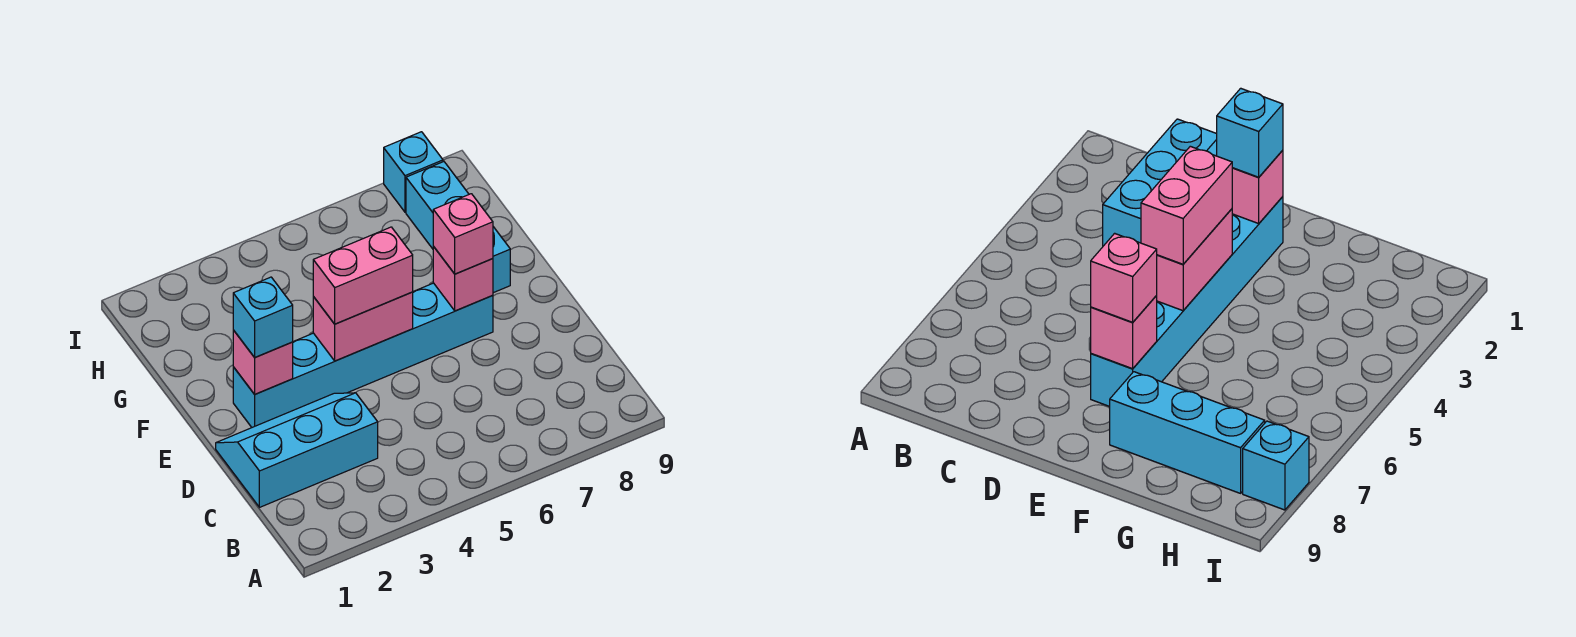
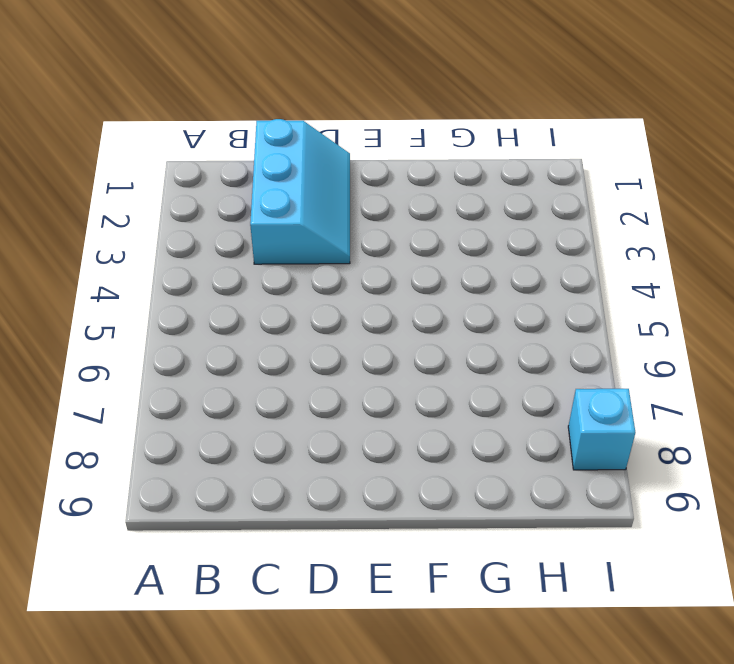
none -> cyan 1x6 brick [233,283,493,427]
none -> cyan 1x3 brick [406,162,510,293]

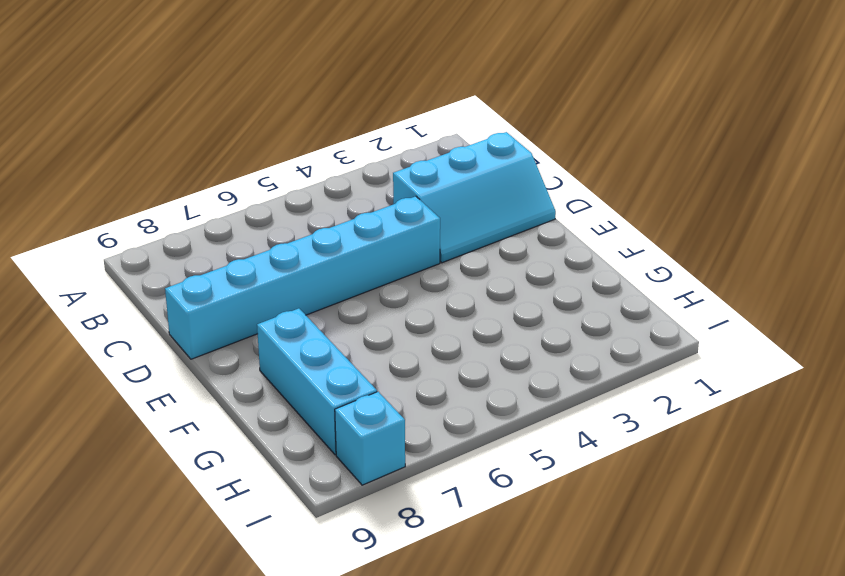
cyan 1x6 brick [165,196,440,359] -> cyan 1x6 brick moved to [233,283,493,427]
none -> pink 1x1 brick [233,330,293,394]
none -> pink 1x2 brick [313,292,413,361]

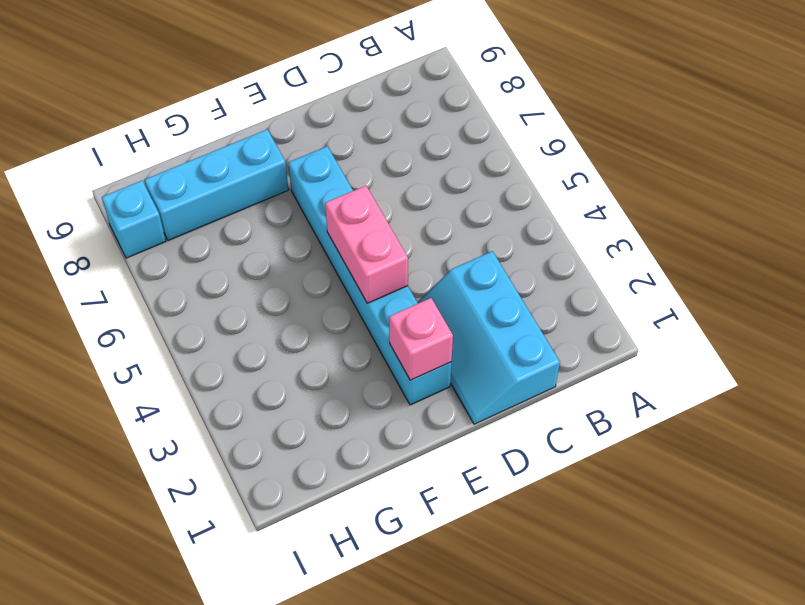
none -> pink 1x1 brick [433,247,493,311]
none -> cyan 1x1 brick [233,277,293,357]

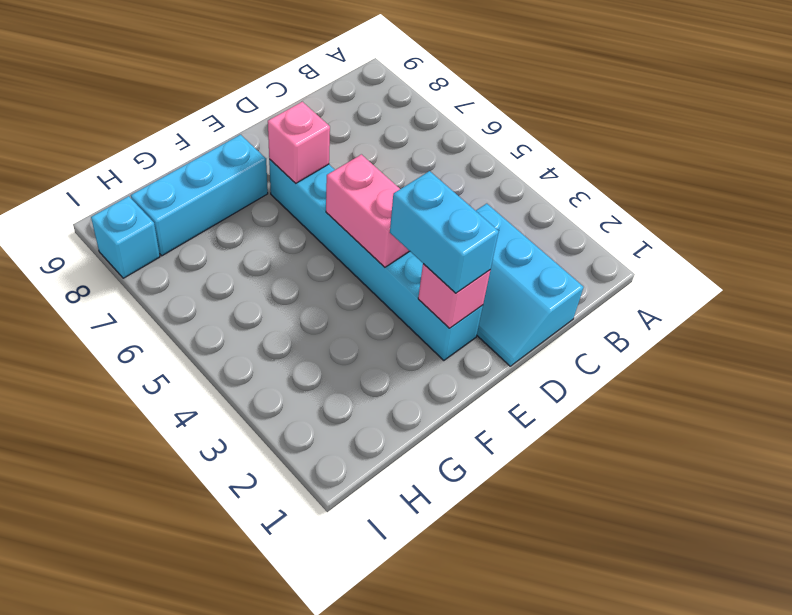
cyan 1x2 brick [390,171,499,293] -> cyan 1x1 brick [233,277,293,357]
none -> pink 1x2 brick [313,227,413,324]
none -> pink 1x1 brick [433,194,493,274]

